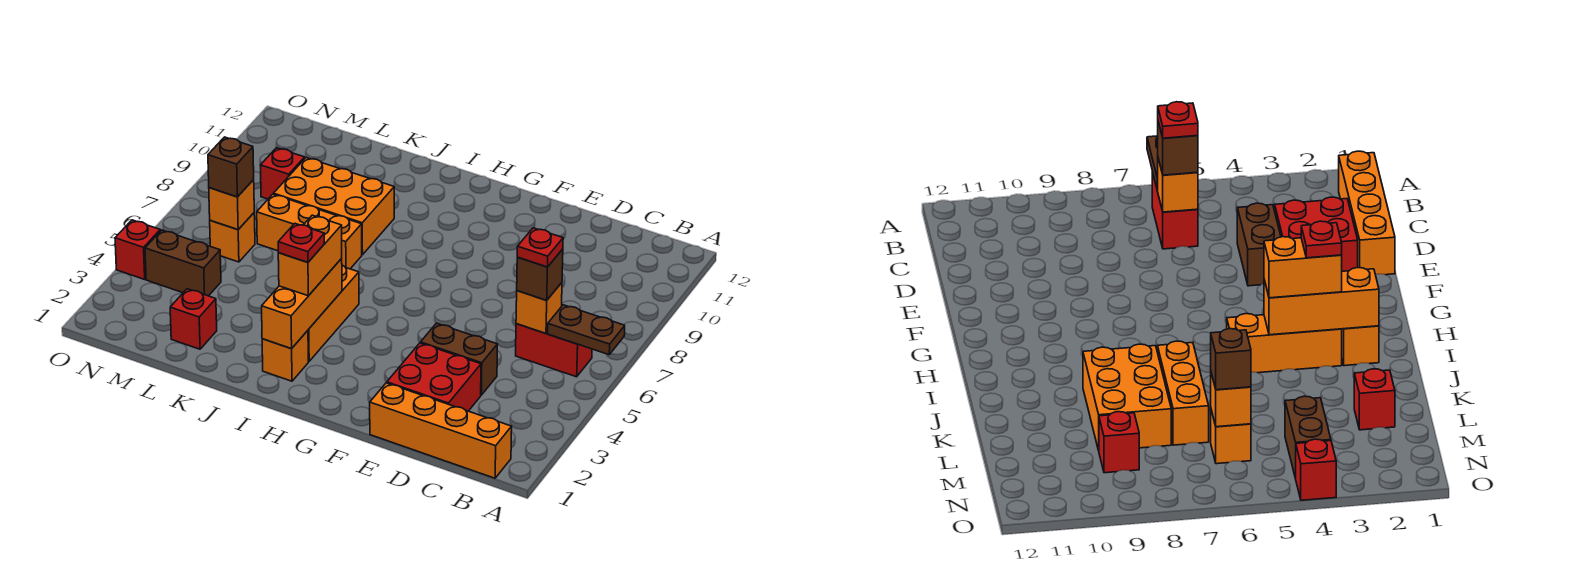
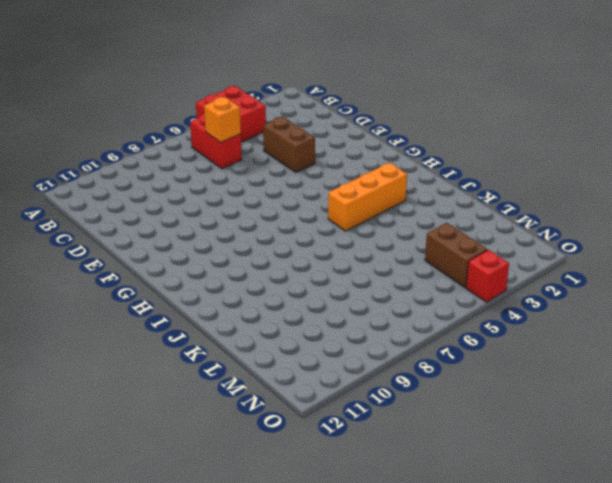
red 2x2 brick [196,86,266,142] -> red 2x2 brick moved to [387,343,481,411]
none -> orange 1x4 brick [370,383,512,478]
none -> orange 1x1 brick [262,331,308,381]
none -> orange 1x3 brick [257,194,362,269]

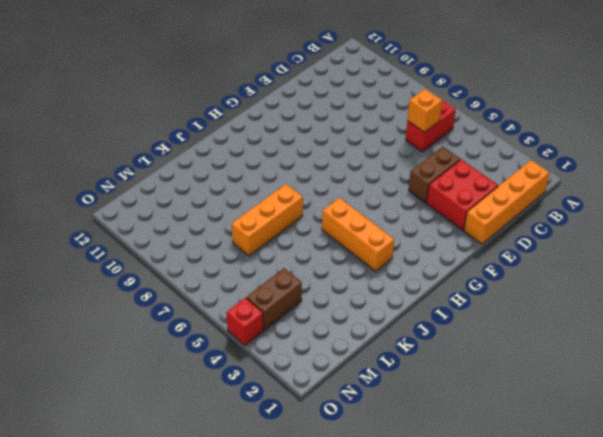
none -> orange 1x1 brick [262,331,308,381]
none -> orange 2x3 brick [274,158,394,255]
none -> red 1x1 brick [170,289,217,349]

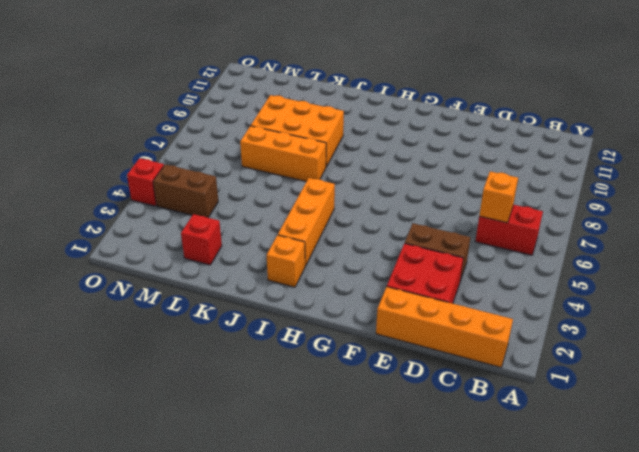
none -> orange 1x1 brick [210,213,255,262]
none -> red 1x1 brick [260,148,305,199]
none -> brown 1x2 plate [548,305,625,355]

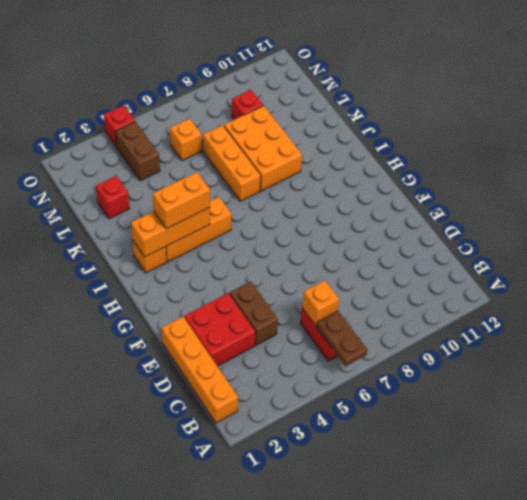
none -> orange 1x1 brick [209,180,254,230]
none -> brown 1x1 brick [517,249,563,300]
none -> brown 1x1 brick [208,137,254,197]

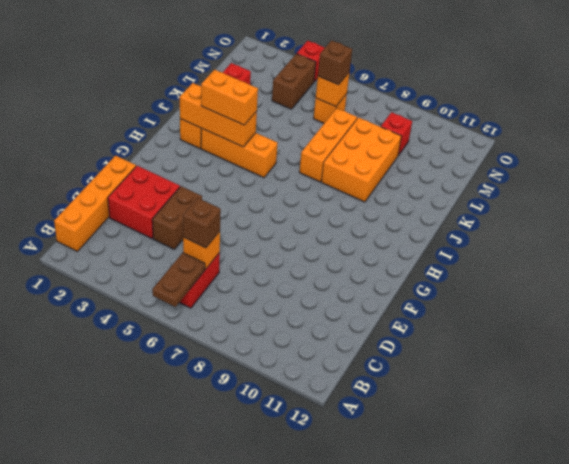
none -> red 1x1 plate [517,228,563,267]
none -> red 1x1 plate [278,224,324,262]

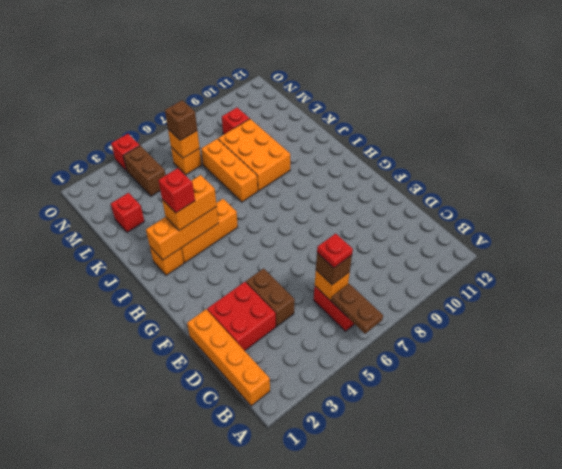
red 1x1 brick [158,168,195,213] -> red 1x1 plate [278,224,324,262]

